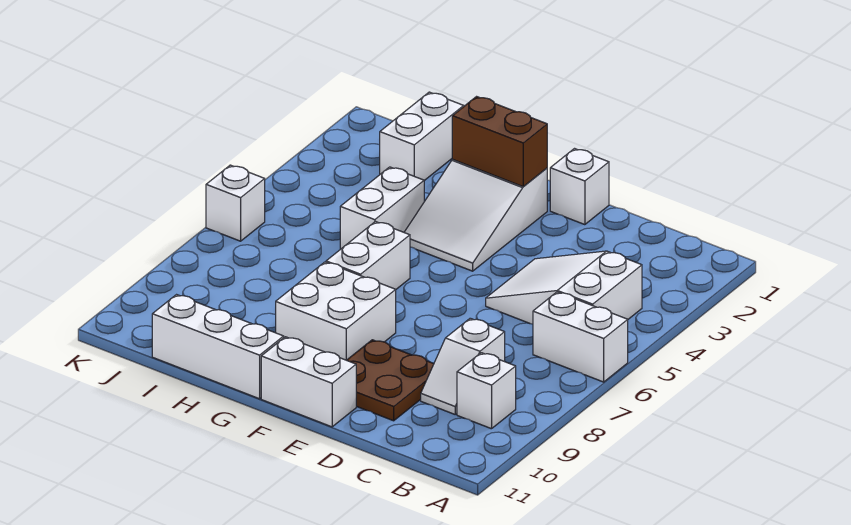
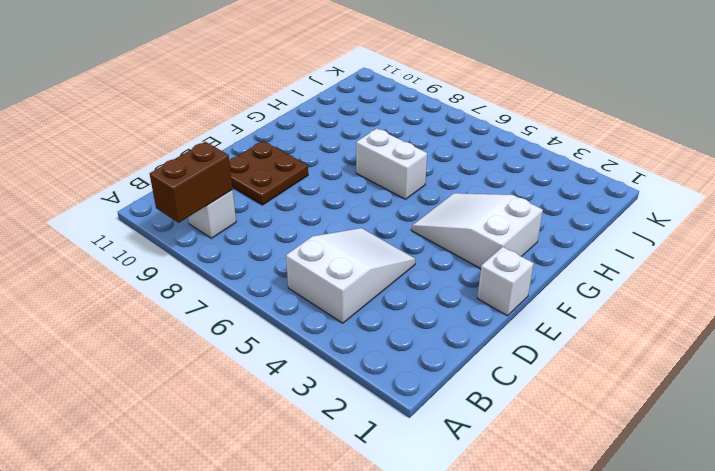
brown 1x2 brick [150,142,233,223] -> brown 1x2 brick moved to [452,97,547,187]
none -> white 1x2 brick [533,292,628,382]
none -> white 1x2 slope [421,318,505,414]
none -> white 1x2 brick [261,337,356,427]

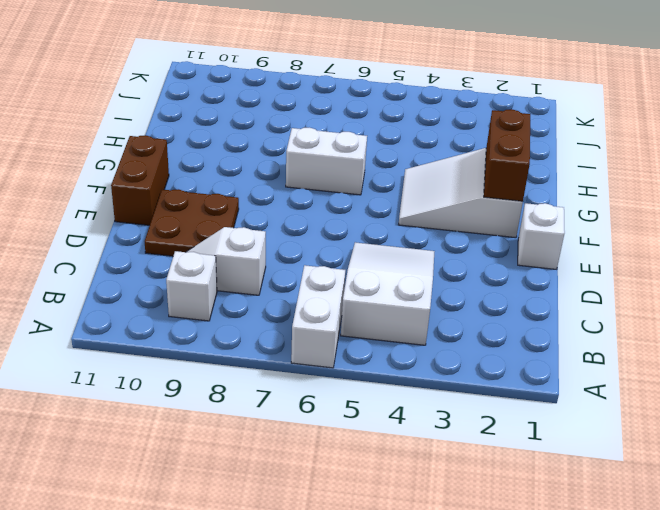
brown 1x2 brick [111,135,169,225] -> white 1x2 brick [261,337,356,427]
none -> white 2x2 brick [276,262,396,360]
none -> white 1x3 brick [152,295,284,399]
none -> white 1x2 brick [340,167,424,249]

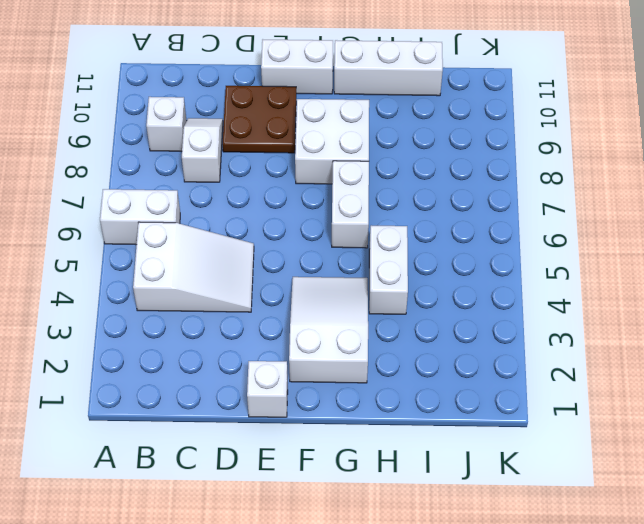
none -> white 1x2 brick [380,92,464,181]
none -> white 1x1 brick [206,165,265,241]
none -> brown 1x2 brick [452,97,547,187]

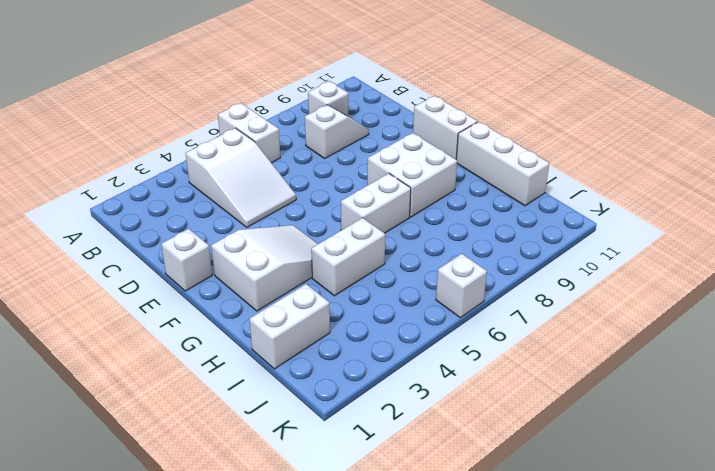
none -> brown 2x2 plate [347,340,434,421]
none -> brown 1x2 brick [452,97,547,187]

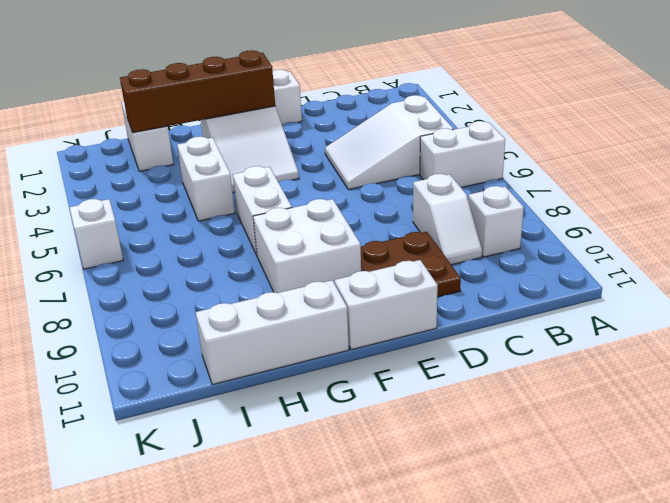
brown 1x4 brick [120,50,275,133] -> brown 1x2 brick [452,97,547,187]

